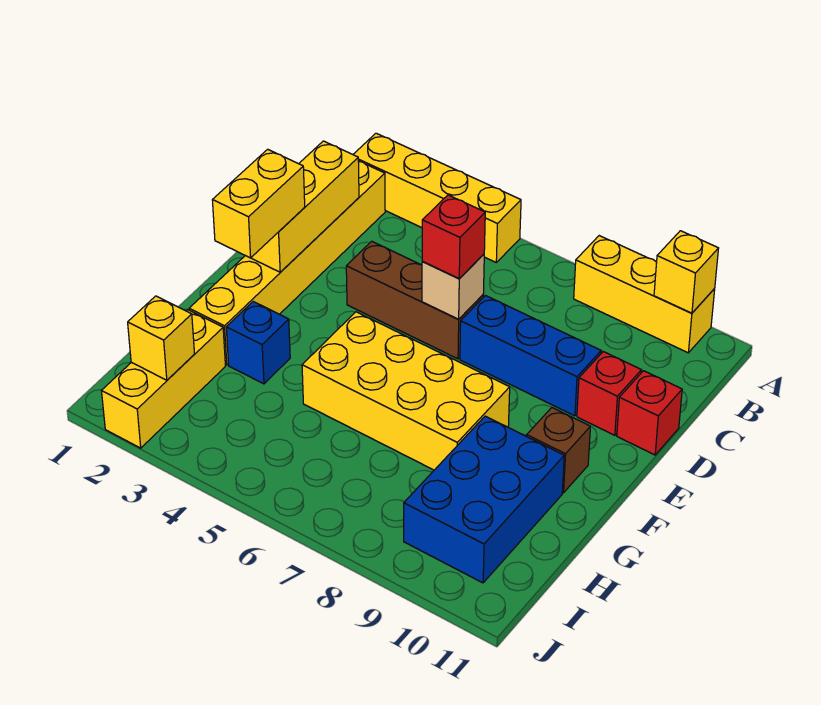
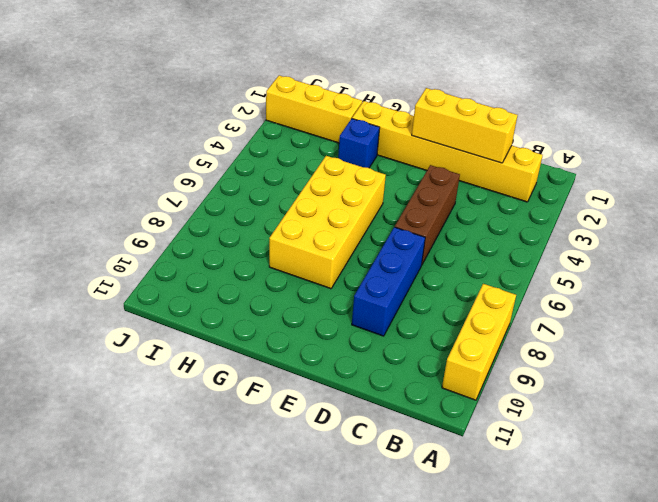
none -> yellow 1x4 brick [353,133,521,262]
none -> red 1x1 brick [577,352,641,435]
none -> red 1x1 brick [617,371,682,455]

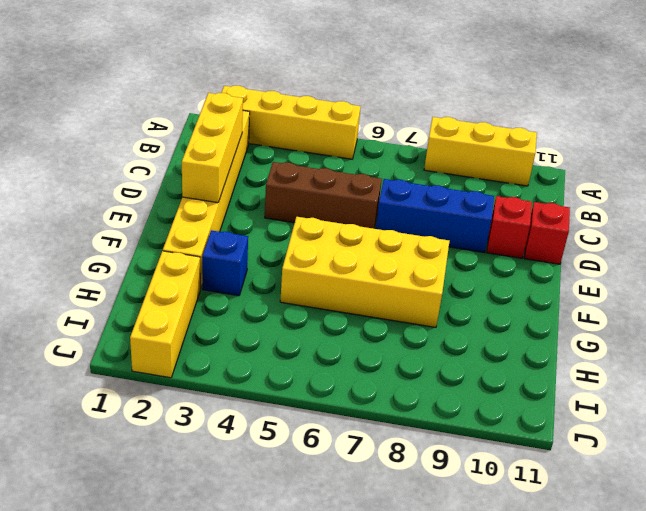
none -> brown 1x1 brick [527,408,590,493]
none -> blue 2x3 brick [404,416,564,583]
none -> yellow 1x1 brick [654,231,719,313]

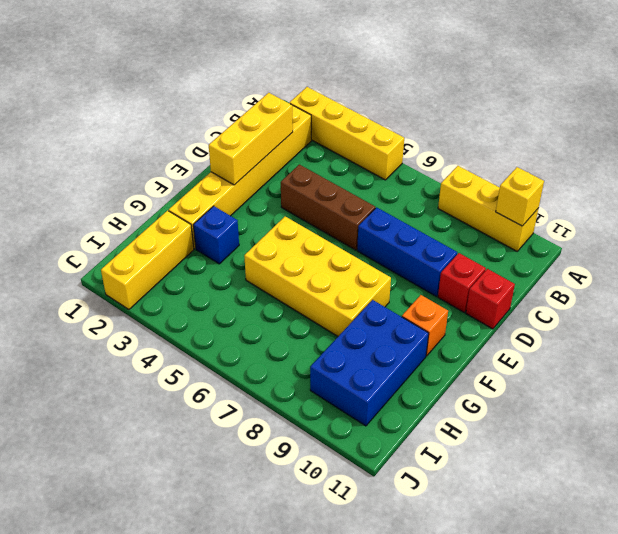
orange 1x1 brick [402,295,448,356] -> brown 1x1 brick [527,408,590,493]
none -> tan 1x1 brick [422,254,484,319]
none -> yellow 1x1 brick [128,296,195,380]
none -> red 1x1 brick [422,195,485,279]

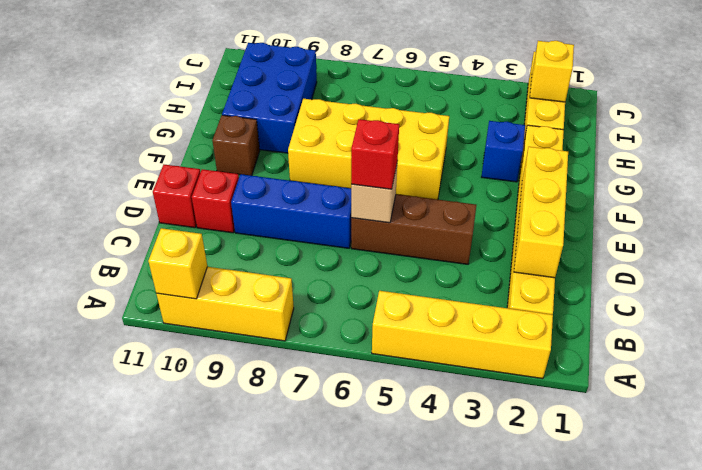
none -> yellow 1x2 brick [212,149,305,258]

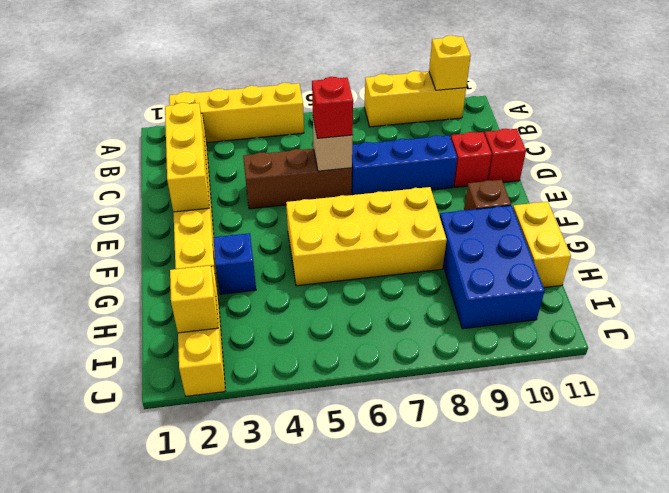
yellow 1x2 brick [513,202,571,288] -> yellow 1x2 brick moved to [212,149,305,258]

